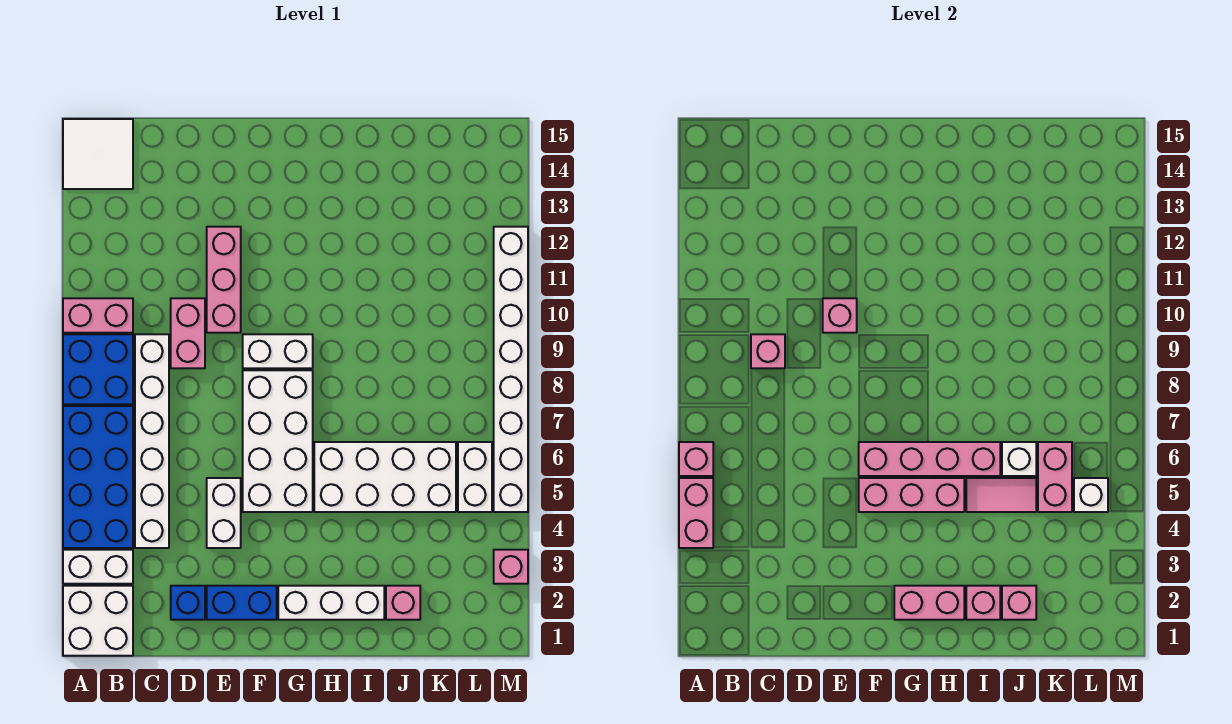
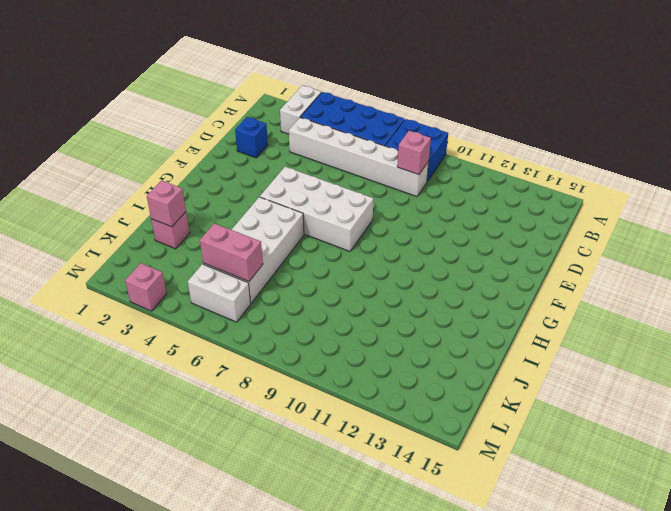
none -> white 2x2 brick [63,586,133,656]
none -> pink 1x2 brick [63,298,133,333]
none -> white 2x2 tile [63,119,133,189]
none -> pink 1x2 brick [171,298,205,368]

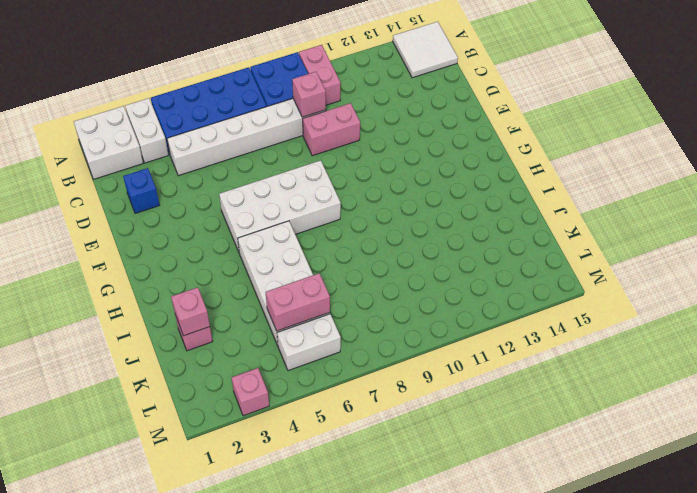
none -> blue 1x2 brick [207,586,277,620]
none -> white 1x2 brick [207,478,241,548]
none -> pink 1x3 brick [207,227,241,333]
none -> white 1x2 brick [243,334,313,368]

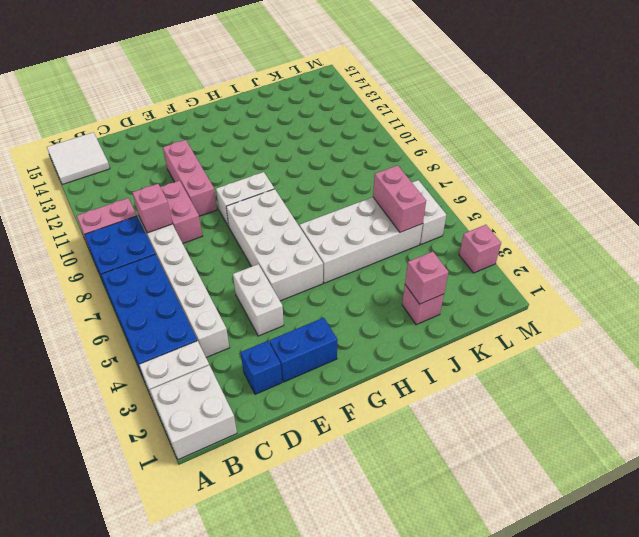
none -> white 1x3 brick [278,586,384,620]
none -> white 1x8 brick [494,227,528,512]
none -> pink 1x2 brick [679,478,713,548]
none -> pink 1x1 brick [679,442,713,476]

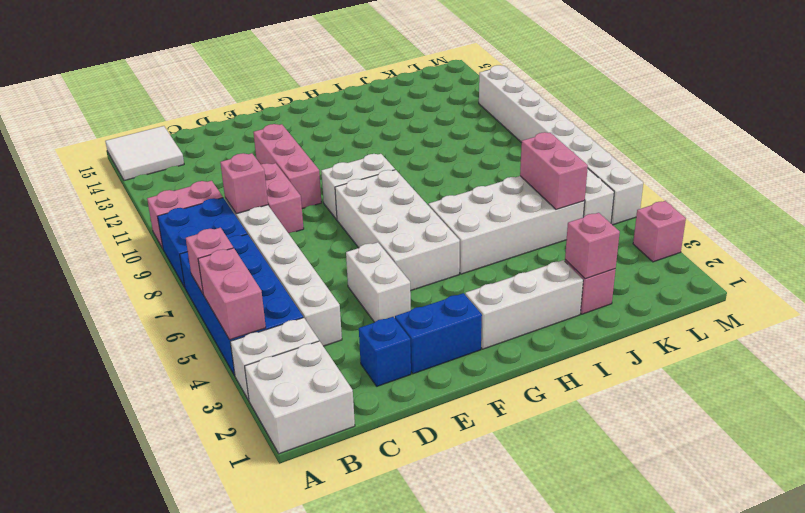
none -> pink 1x1 brick [823,298,857,333]
none -> pink 1x3 brick [859,478,964,512]
none -> pink 1x4 brick [859,442,1000,476]
none -> pink 1x2 brick [894,586,964,620]

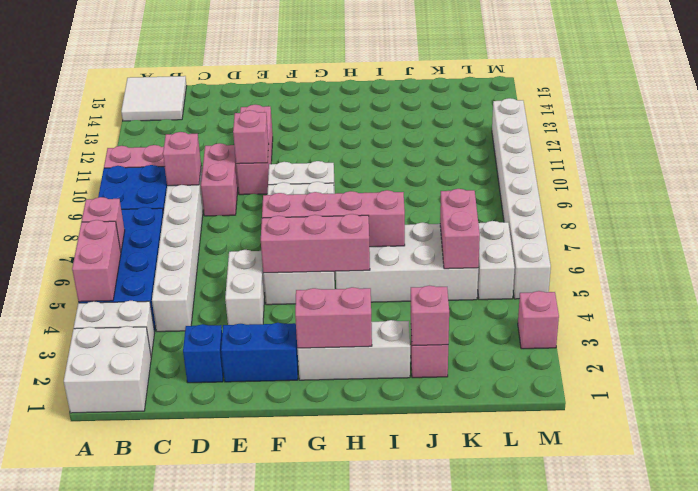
none -> pink 1x1 brick [966,586,1000,620]
none -> pink 1x2 tile [966,478,1036,512]
none -> white 1x1 brick [1002,442,1036,476]
none -> white 1x1 brick [1074,478,1108,512]

